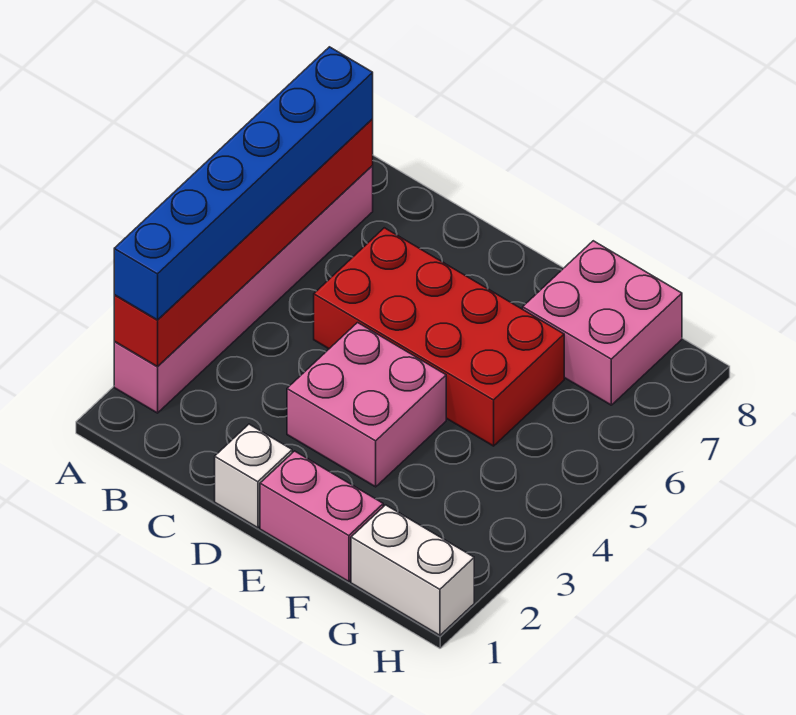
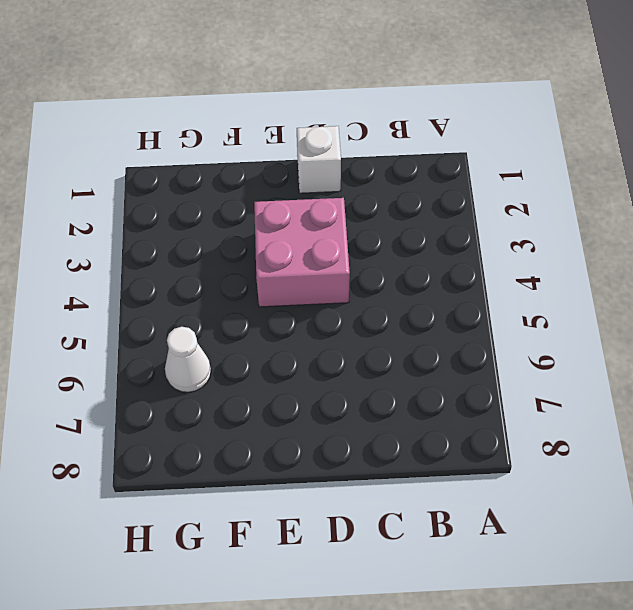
white 1x1 cone [165,327,211,392] -> none
none -> pink 1x6 brick [114,166,373,413]
none -> red 2x4 brick [314,228,564,446]

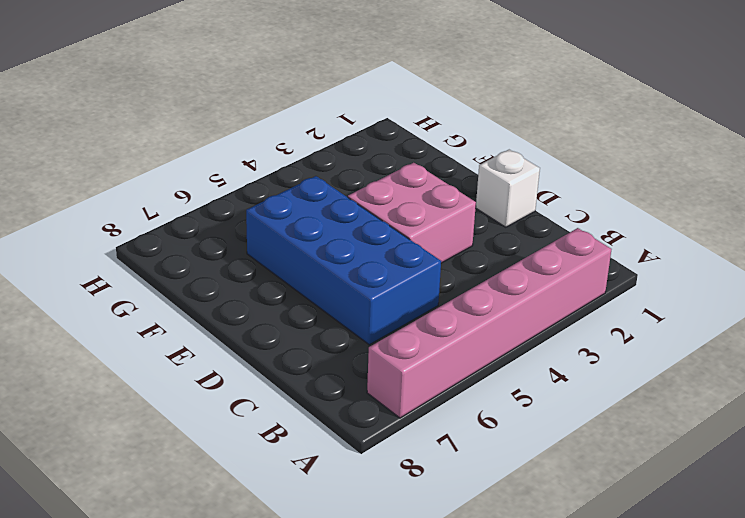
blue 2x4 brick [246,176,441,345] -> red 2x4 brick [314,228,564,446]
none -> pink 1x2 brick [260,451,383,582]
none -> pink 2x2 brick [523,241,682,405]

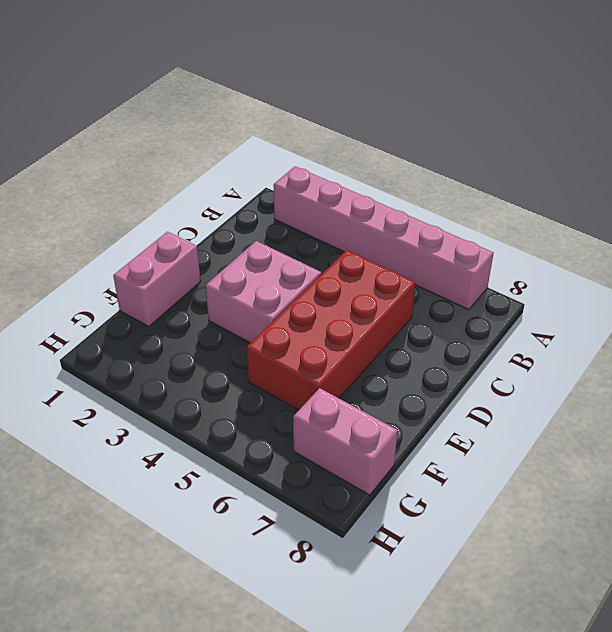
pink 1x2 brick [293,388,398,495] -> pink 2x2 brick [523,241,682,405]
none -> white 1x1 brick [215,424,292,528]
none -> white 1x2 brick [351,505,474,635]

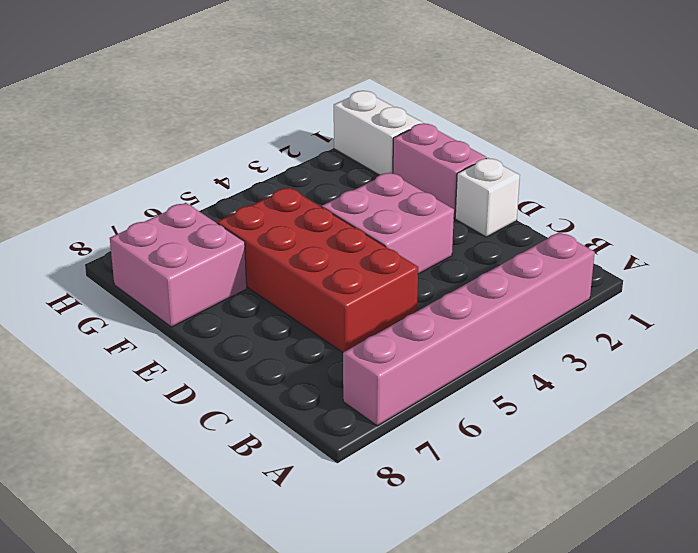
none -> red 1x6 brick [114,119,373,367]
none -> blue 1x6 brick [114,47,373,320]

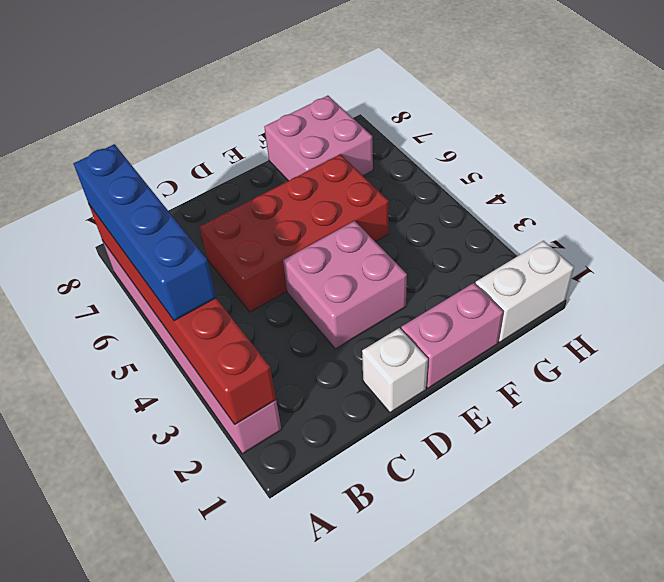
blue 1x4 brick [74,144,216,321] -> blue 1x6 brick [114,47,373,320]

